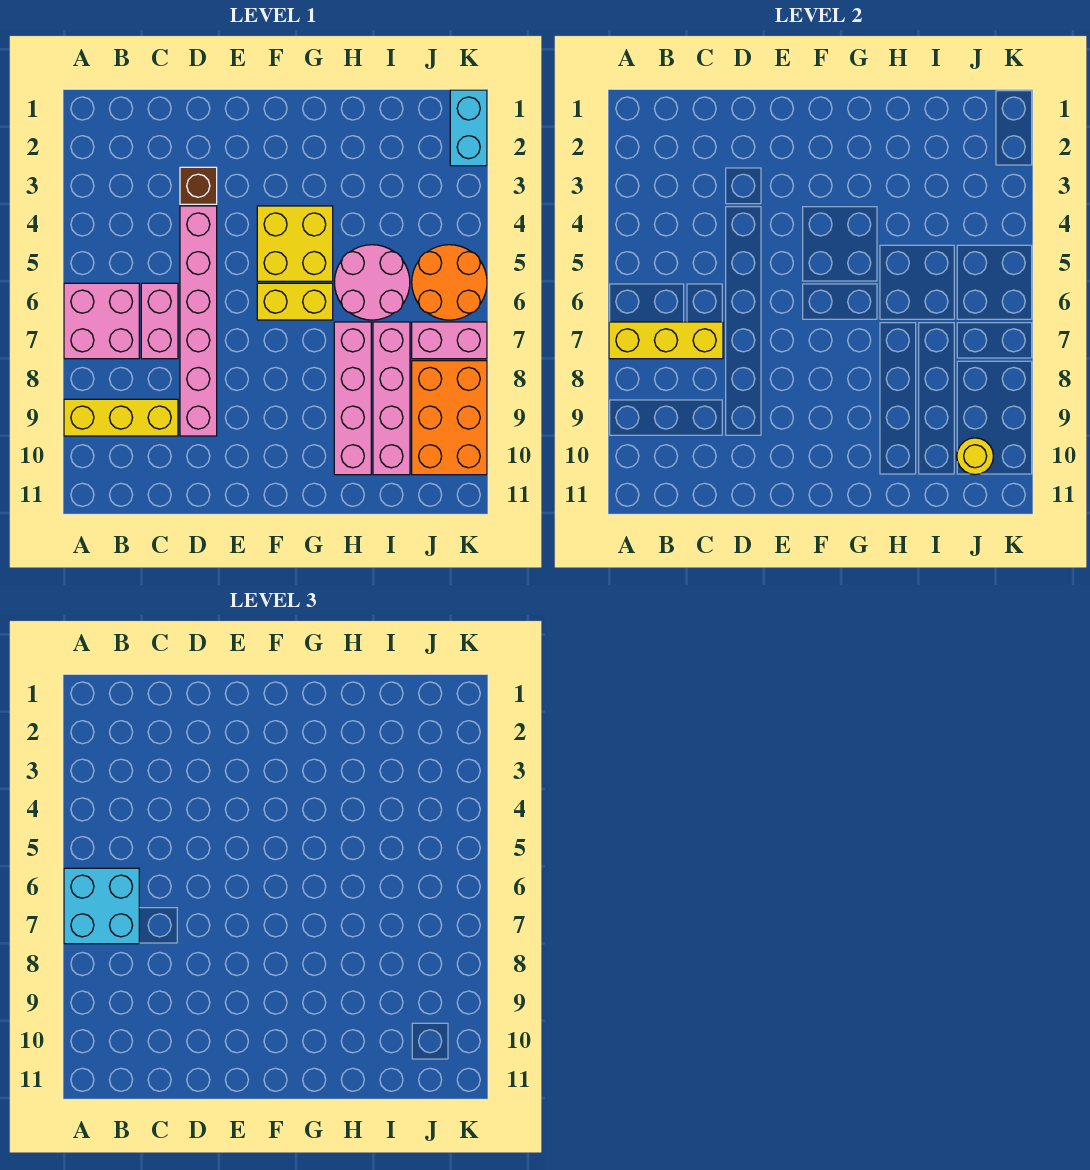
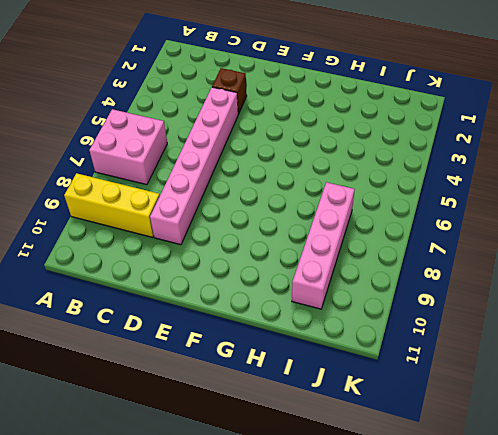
none -> pink 1x2 brick [141,283,178,359]
none -> yellow 2x2 brick [257,206,333,281]
none -> yellow 1x2 brick [257,283,333,320]

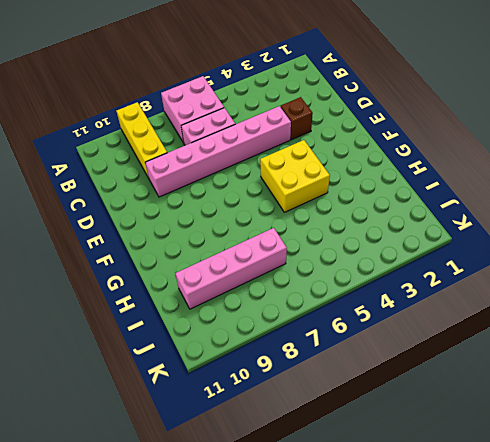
none -> yellow 1x2 brick [257,283,333,320]
none -> pink 2x2 round brick [334,245,410,320]
none -> pink 1x4 brick [334,322,371,475]

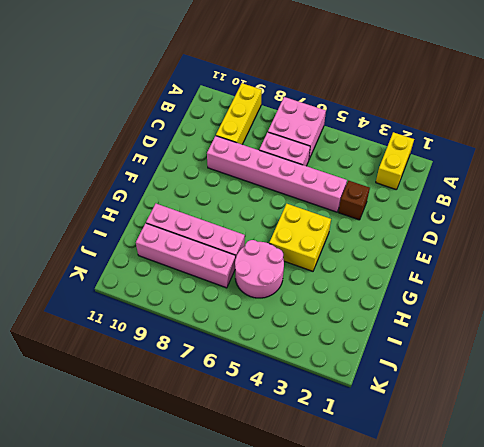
yellow 1x2 brick [376,132,414,190] -> yellow 1x2 brick moved to [257,283,333,320]
none -> orange 2x2 round brick [412,245,487,320]
none -> pink 1x2 brick [412,322,487,359]
none -> orange 2x3 brick [412,361,487,475]

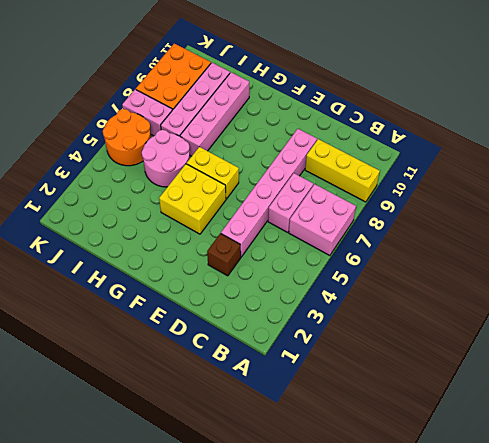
none -> cyan 1x2 brick [450,90,487,166]
none -> yellow 1x3 brick [609,322,723,359]
none -> yellow 1x1 round brick [957,438,993,475]

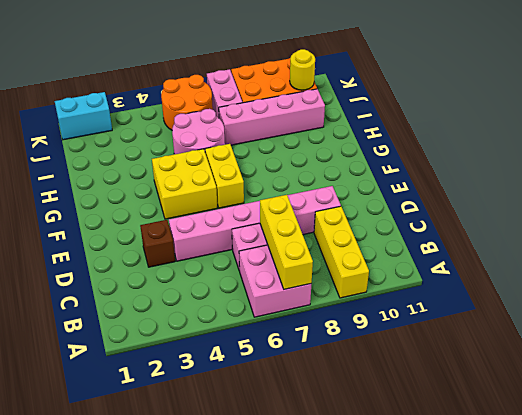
none -> pink 1x4 brick [334,322,371,475]
none -> cyan 2x2 brick [64,868,139,944]

